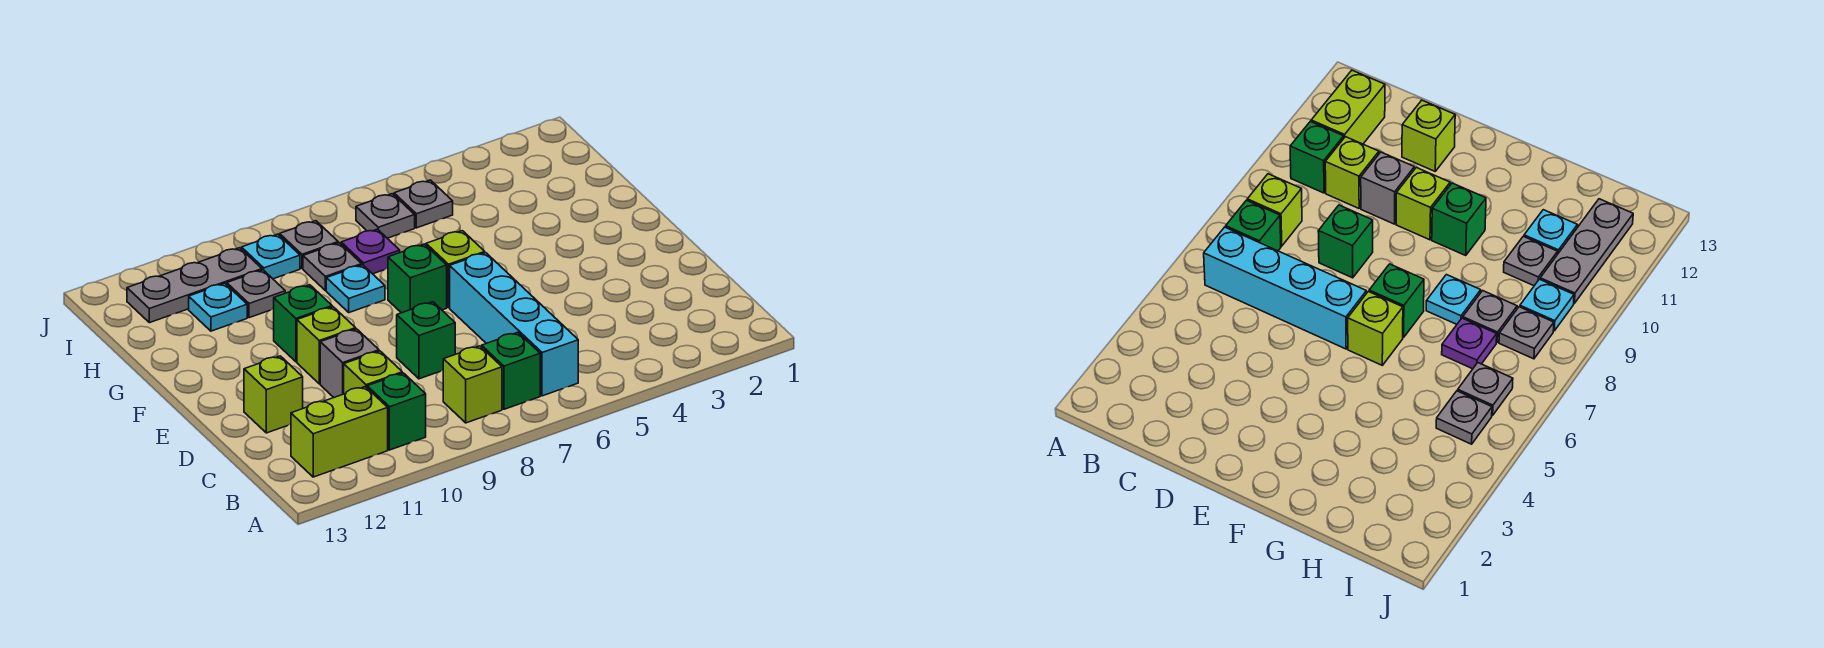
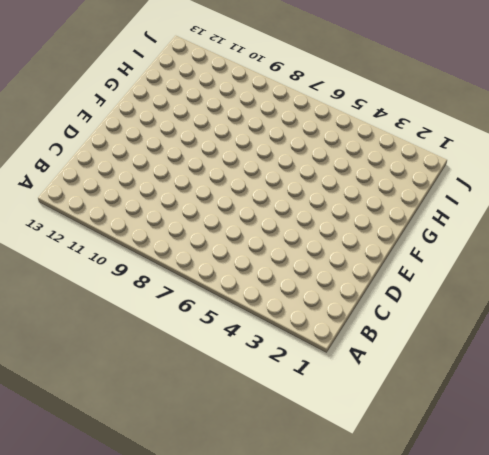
none -> cyan 1x4 brick [450,253,578,396]
none -> green 1x1 brick [482,332,540,409]
none -> lime 1x1 brick [443,346,502,423]

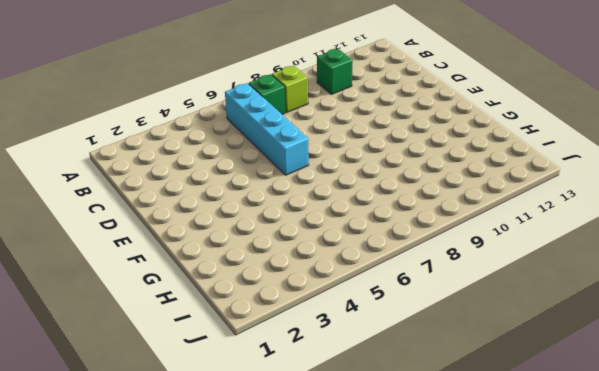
none -> lime 1x2 brick [291,387,388,477]
none -> lime 1x1 brick [344,351,402,394]
none -> green 1x1 brick [397,302,455,379]

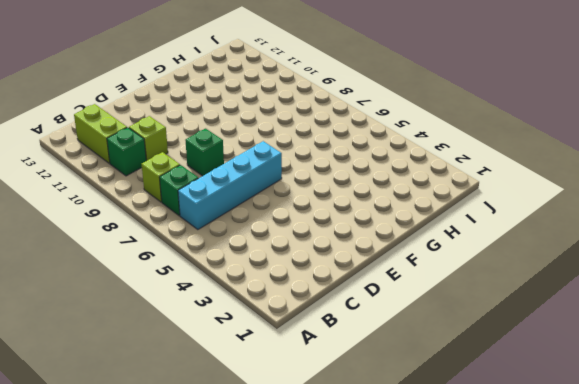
none -> grey 1x1 brick [320,329,379,397]
none -> lime 1x1 brick [244,356,303,433]
none -> lime 1x1 brick [297,307,356,384]

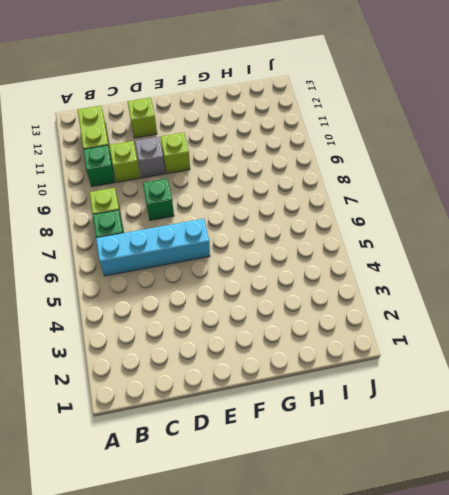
none -> lime 1x1 brick [426,231,485,308]
none -> green 1x1 brick [388,244,447,313]
none -> green 1x1 brick [274,285,332,362]

